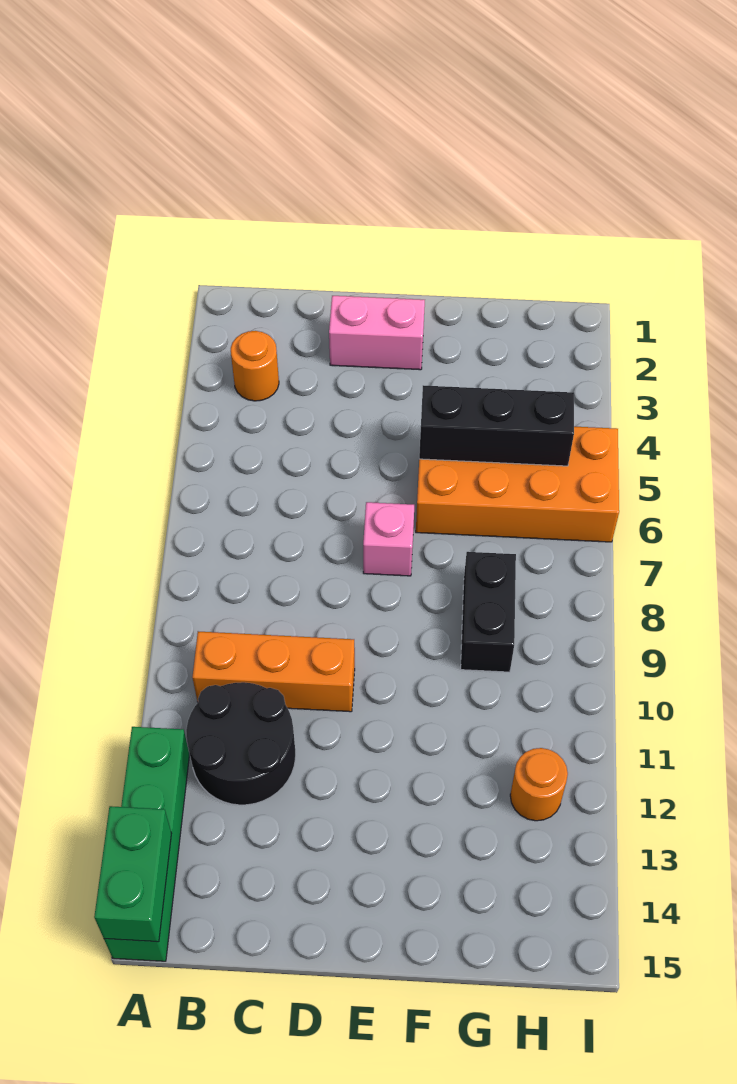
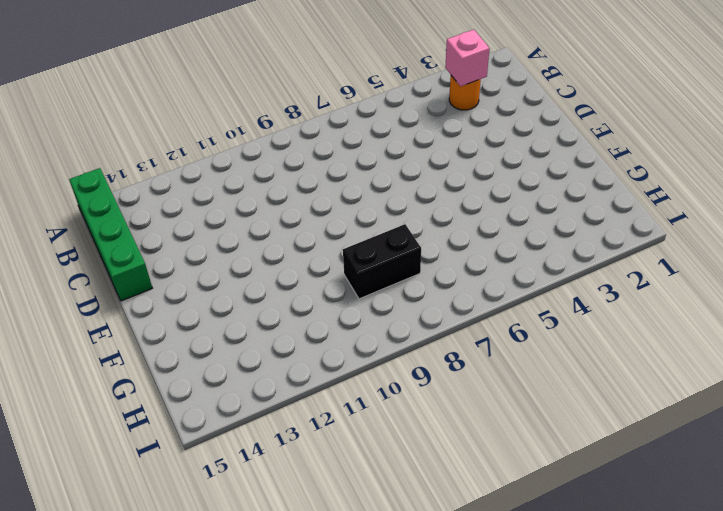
green 1x4 brick [69,168,152,301] -> green 1x4 brick turned to [104,727,190,961]
pink 1x1 brick [445,30,490,86] -> pink 1x1 brick moved to [363,502,414,576]
none -> orange 1x3 brick [193,631,355,712]
none -> black 2x2 round brick [186,682,295,805]

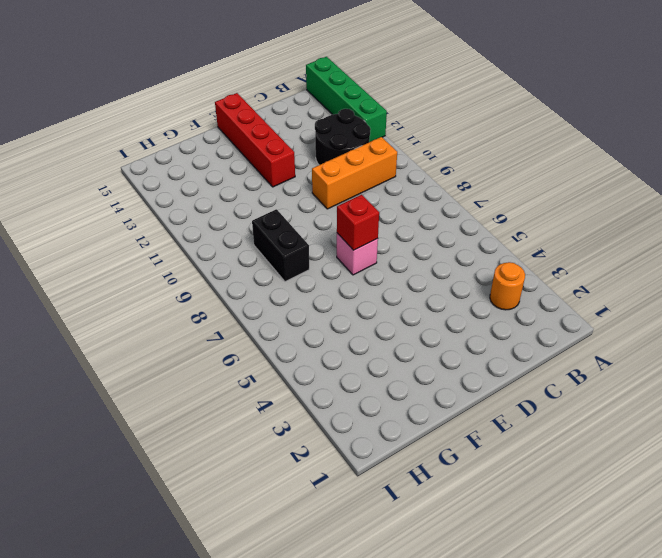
red 1x1 brick [337,195,379,250] -> none
red 1x4 brick [215,93,295,187] -> none
none -> pink 1x2 brick [329,296,425,370]
none -> orange 2x4 brick [416,427,619,542]

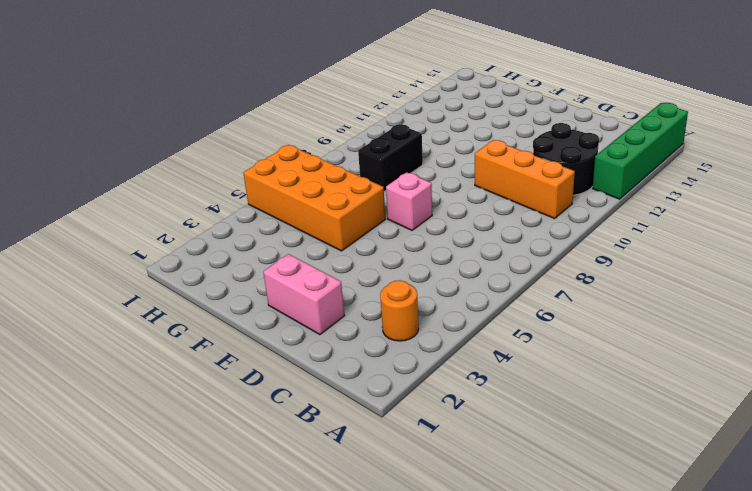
none -> orange 1x1 round brick [510,748,568,821]
none -> green 1x2 brick [94,806,172,942]

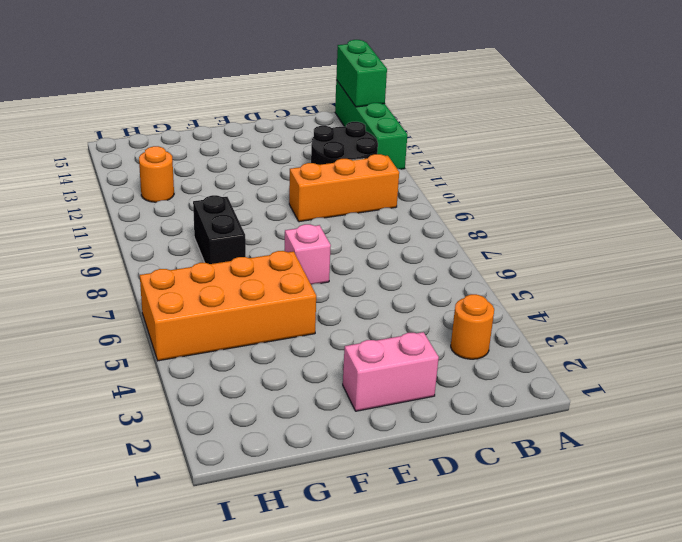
none -> black 1x3 brick [419,385,574,466]

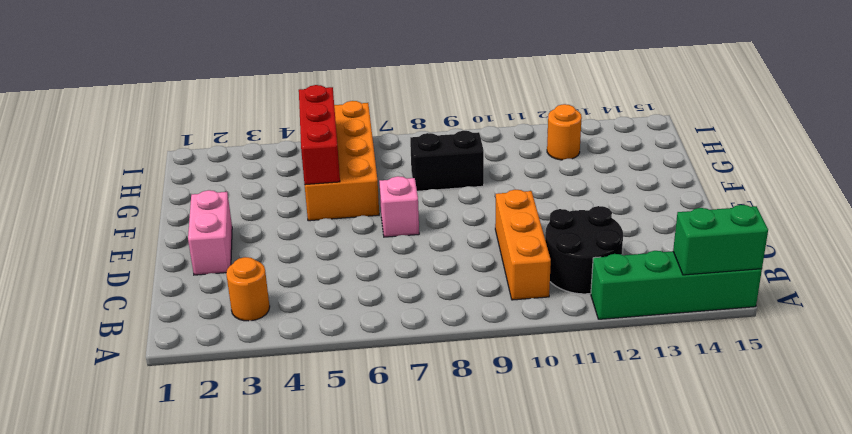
red 1x3 brick [299,85,340,185] -> black 1x3 brick [419,385,574,466]

